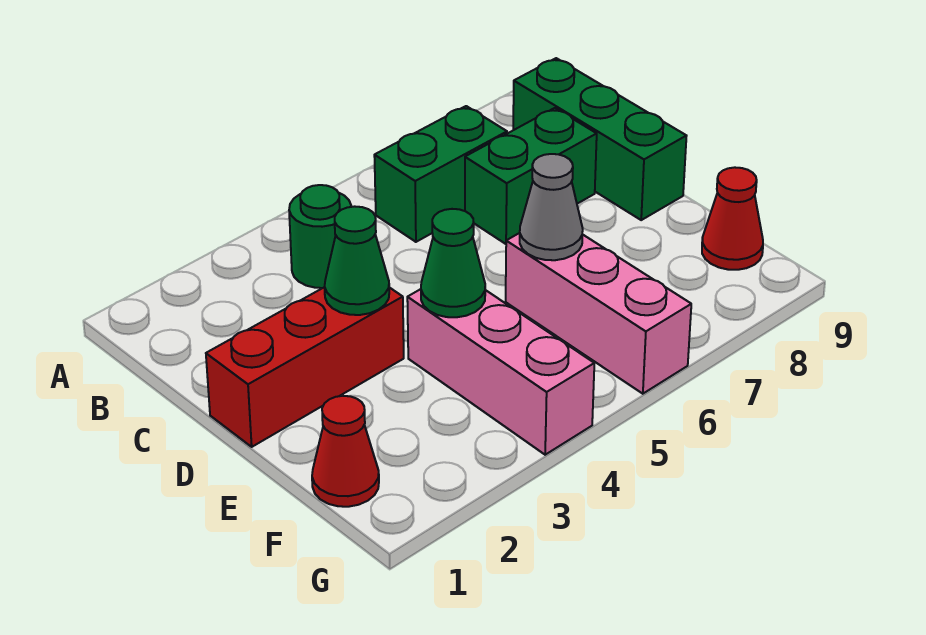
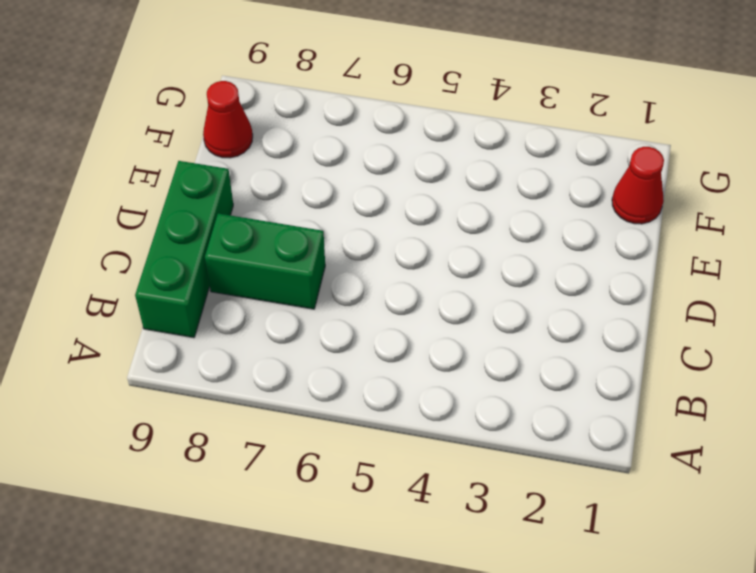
none -> green 1x1 round brick [289,185,351,288]
none -> green 1x2 brick [374,106,507,242]
none -> red 1x3 brick [206,287,404,447]

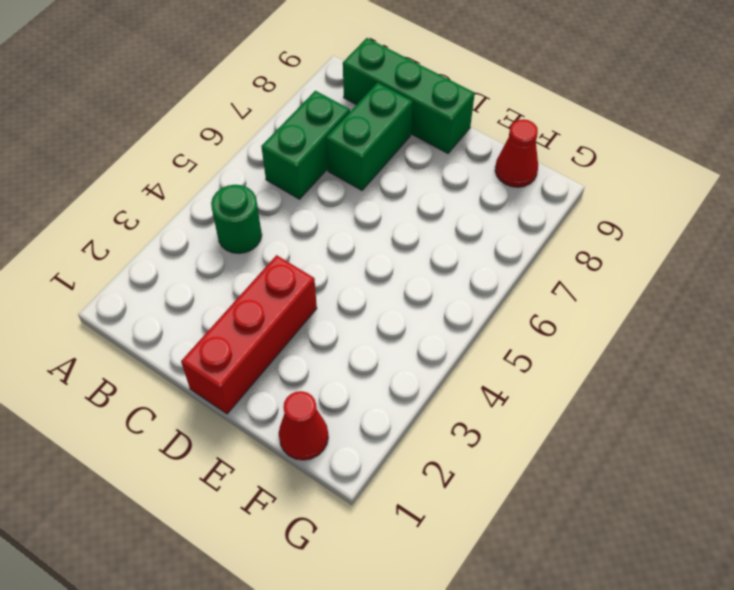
none -> pink 1x3 brick [407,289,594,455]
none -> pink 1x3 brick [506,233,691,394]
none -> green 1x1 cone [325,206,389,315]

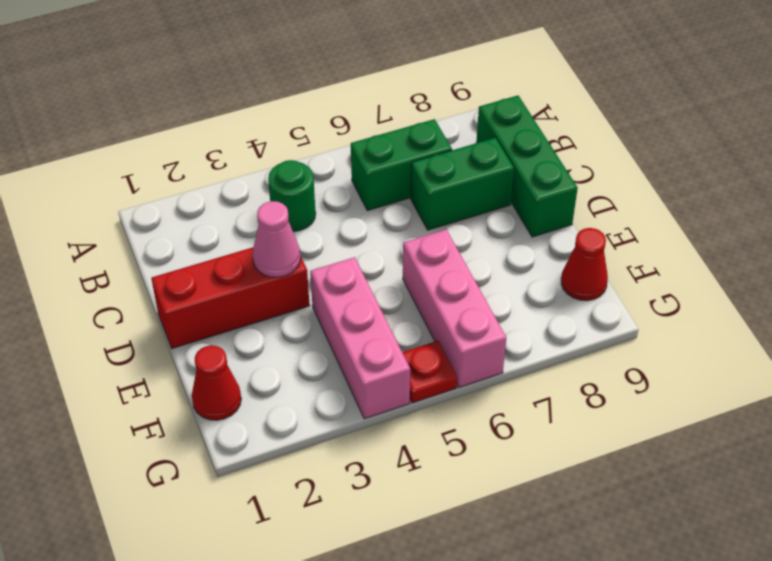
pink 1x1 cone [252,201,301,277] -> green 1x1 cone [325,206,389,315]
red 1x1 plate [402,341,457,403] -> none
none -> green 1x1 cone [421,209,485,317]
none -> grey 1x1 cone [520,154,583,260]

